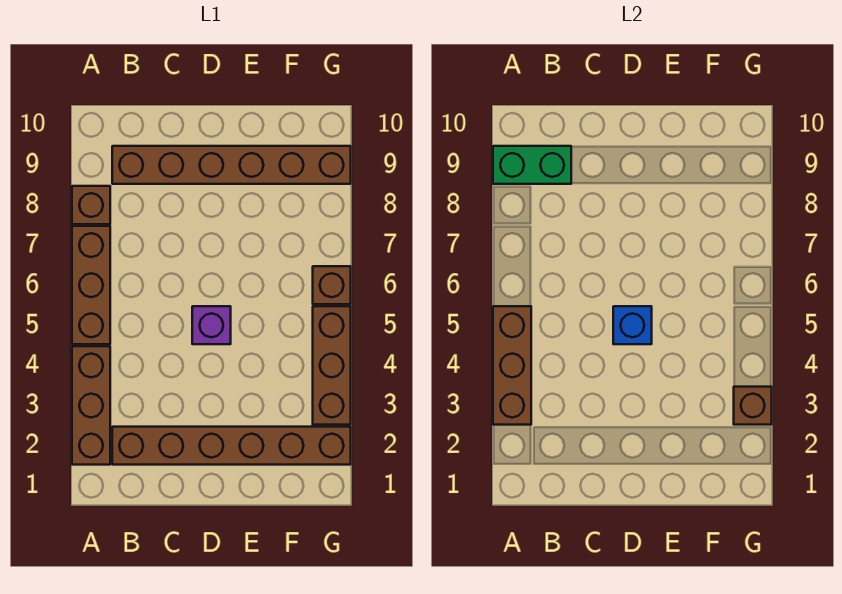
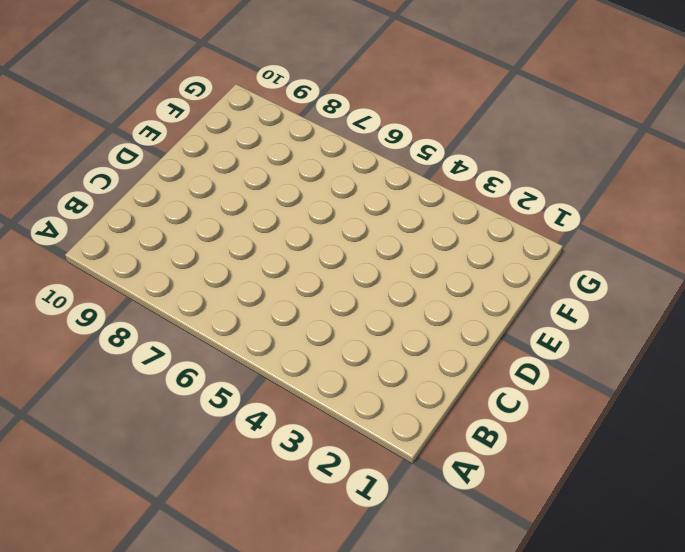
none -> brown 1x3 brick [72,346,110,465]
none -> brown 1x3 brick [72,226,110,344]
none -> brown 1x1 brick [72,186,110,224]

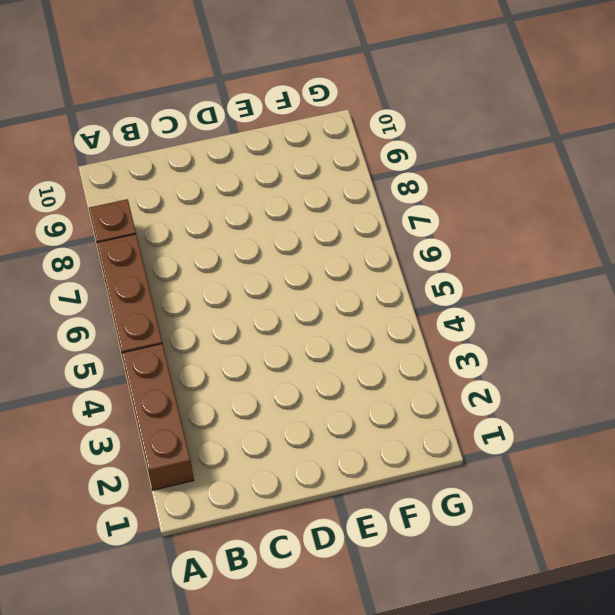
none -> brown 1x6 brick [112,427,351,465]
none -> brown 1x6 brick [112,146,351,184]
none -> purple 1x1 brick [192,306,231,344]

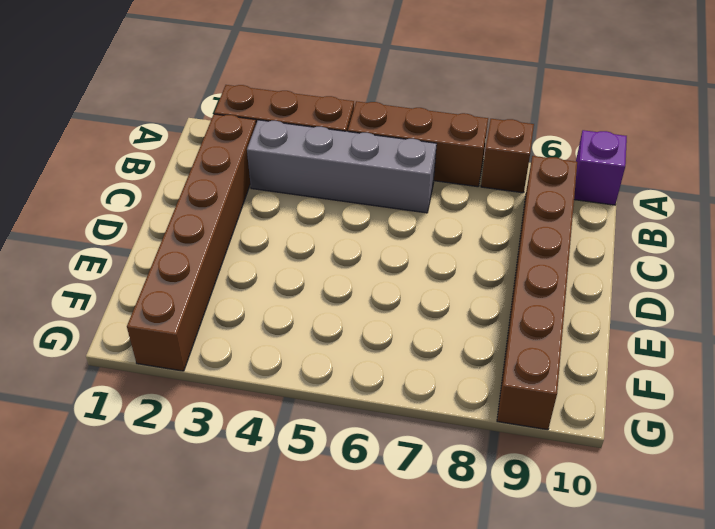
purple 1x1 brick [574,130,627,205] -> purple 1x1 brick moved to [192,306,231,344]
grey 1x4 brick [247,120,437,213] -> none
none -> brown 1x3 brick [313,306,351,425]
none -> brown 1x1 brick [313,266,351,304]
none -> brown 1x3 brick [493,306,531,425]

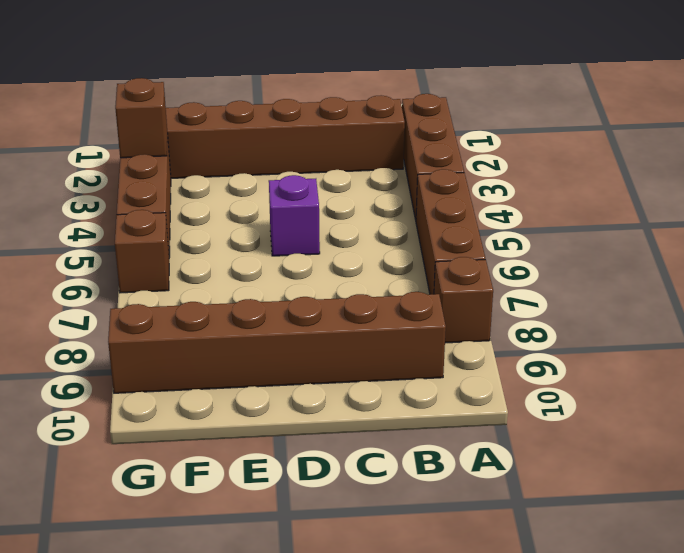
none -> brown 1x3 brick [493,306,531,425]
none -> green 1x2 brick [493,146,571,184]
none -> blue 1x1 brick [613,306,652,344]

